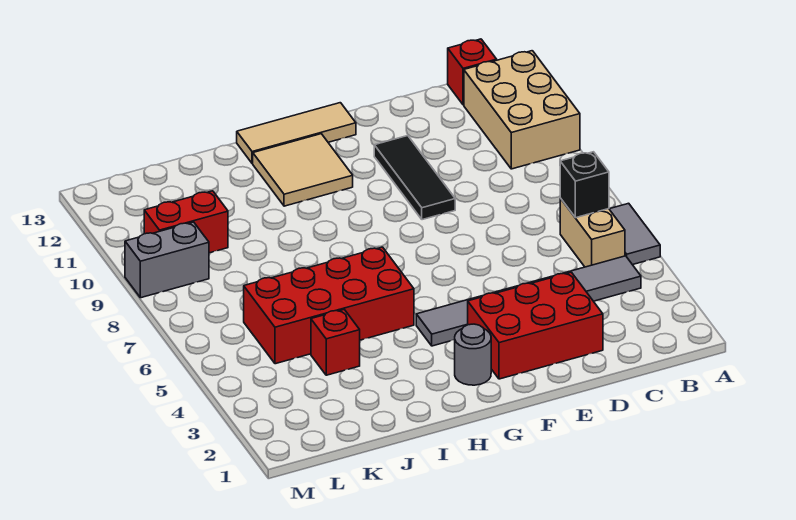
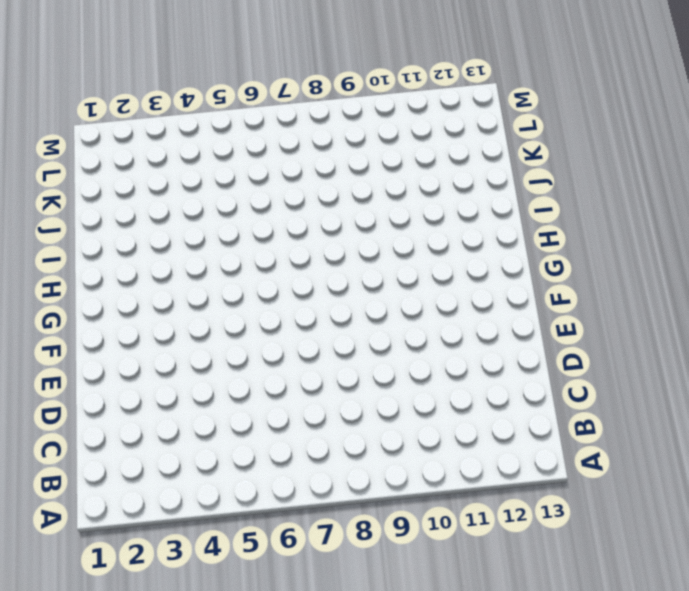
none -> grey 1x2 tile [609,203,660,265]
none -> tan 2x3 brick [464,51,580,169]
none -> grey 1x6 tile [416,256,641,346]

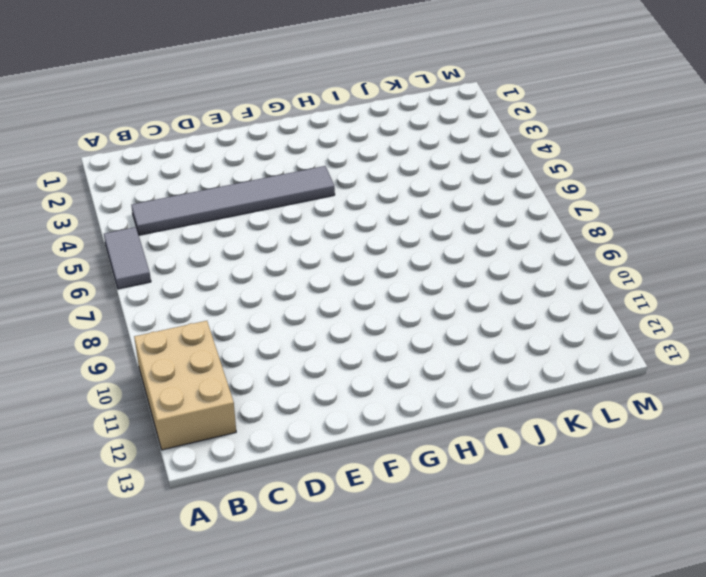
none -> tan 1x2 brick [560,198,625,267]
none -> red 1x1 brick [448,39,497,105]
none -> red 2x3 brick [468,272,603,379]

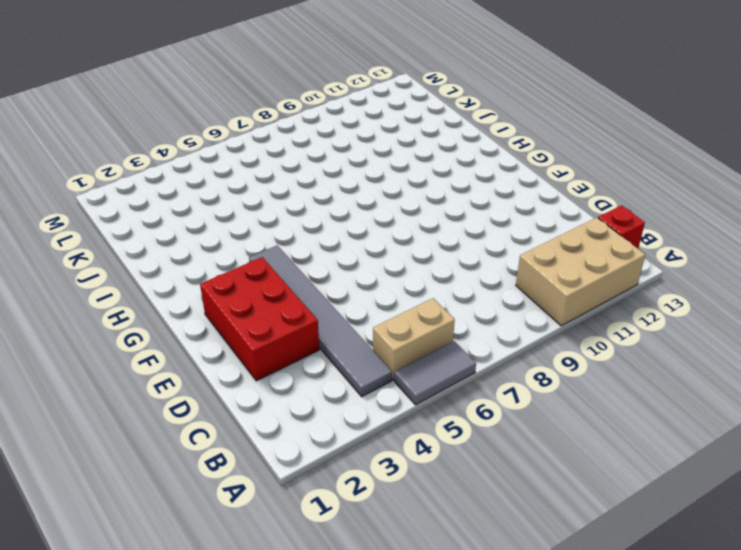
none -> black 1x3 tile [374,136,455,220]
none -> tan 1x3 tile [237,103,356,163]
none -> grey 1x1 round brick [455,324,491,385]

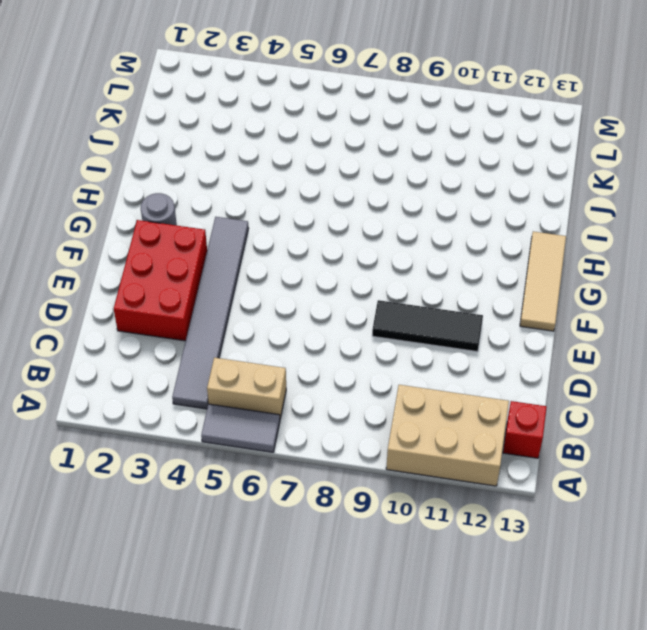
none -> tan 2x2 tile [253,134,353,206]
none -> red 2x4 brick [244,247,414,364]
none -> red 1x1 brick [311,310,360,375]

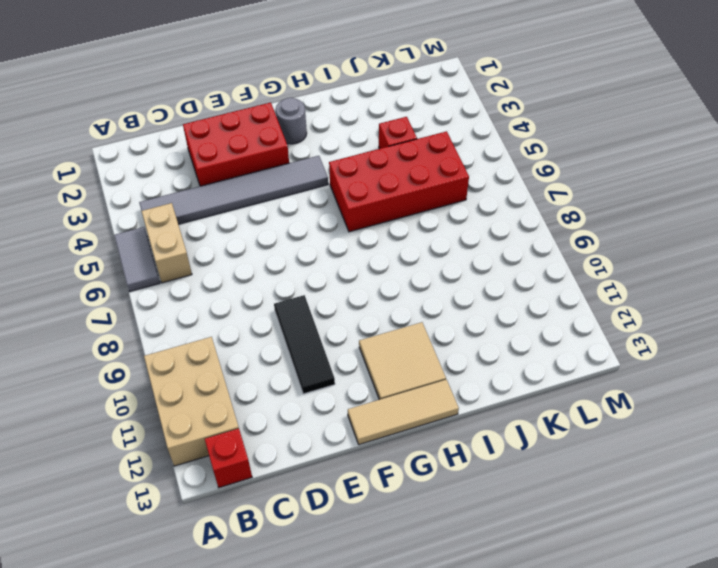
none -> red 1x2 brick [144,191,228,253]
none -> grey 1x2 brick [125,222,209,298]
none -> black 1x1 brick [560,152,609,218]

